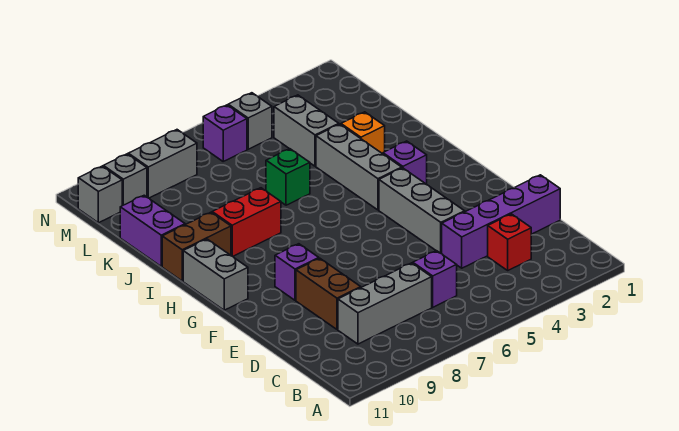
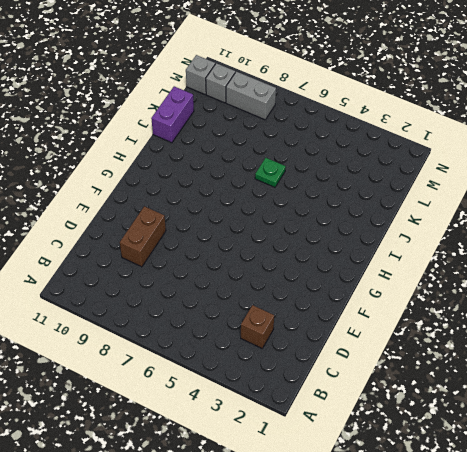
brown 1x1 brick [241,305,274,348] -> red 1x1 brick [488,214,531,270]
green 1x1 plate [255,158,286,187] -> green 1x1 brick [266,149,310,205]
none -> purple 1x1 brick [413,251,457,307]
none -> grey 1x3 brick [338,263,432,344]
none -> purple 1x4 brick [442,175,560,268]

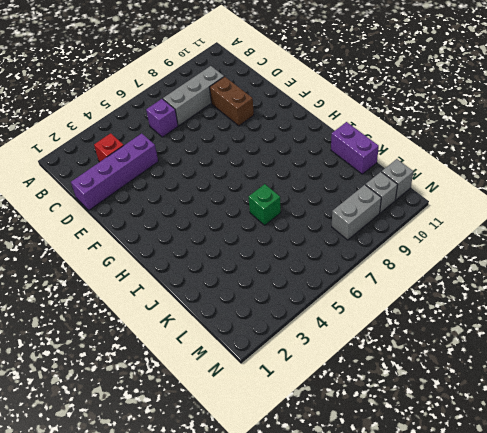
none -> grey 1x3 brick [379,168,465,254]
none -> purple 1x1 brick [275,244,319,300]
none -> grey 1x2 brick [183,239,248,310]

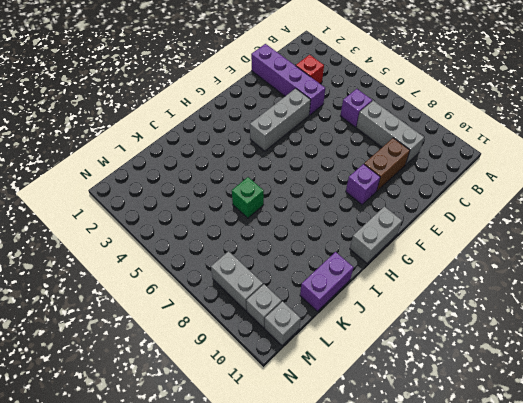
none -> purple 1x1 brick [383,141,427,184]
none -> grey 1x3 brick [316,124,402,210]
none -> red 1x2 brick [212,188,281,256]

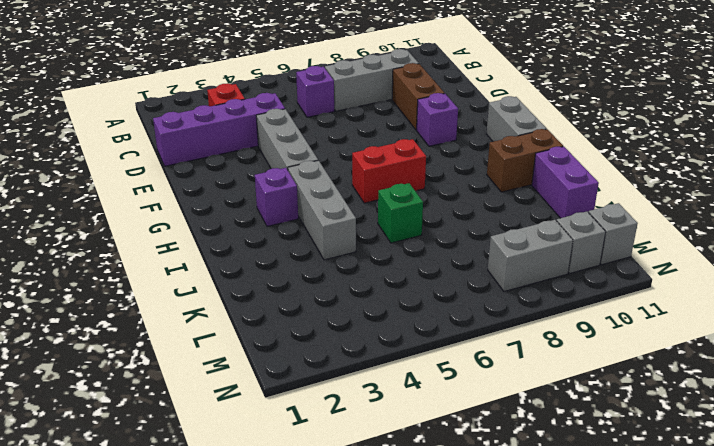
red 1x2 brick [352,139,426,203] -> red 1x2 brick moved to [212,188,281,256]
none -> orange 1x1 brick [341,112,385,154]
none -> grey 1x2 brick [274,95,339,166]
none -> grey 1x1 brick [228,93,272,149]

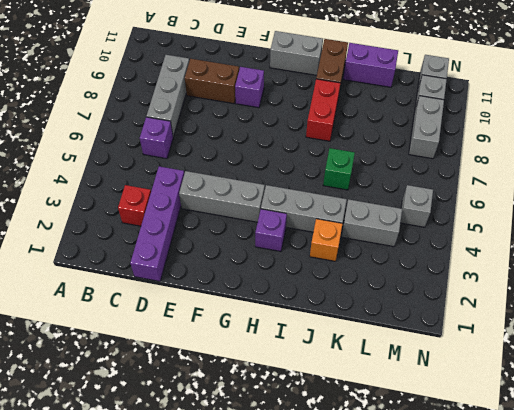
none -> purple 1x1 brick [203,105,247,161]

